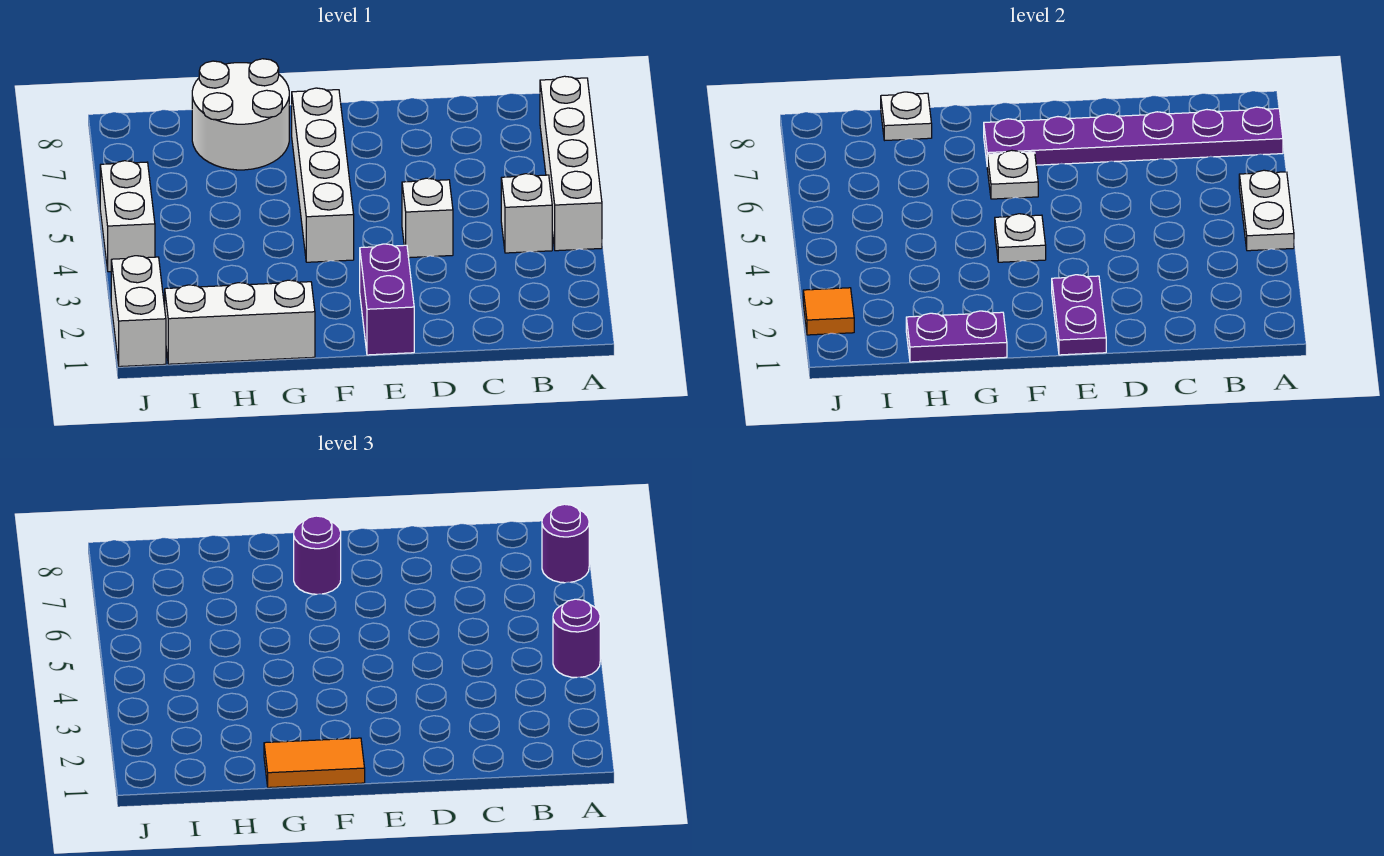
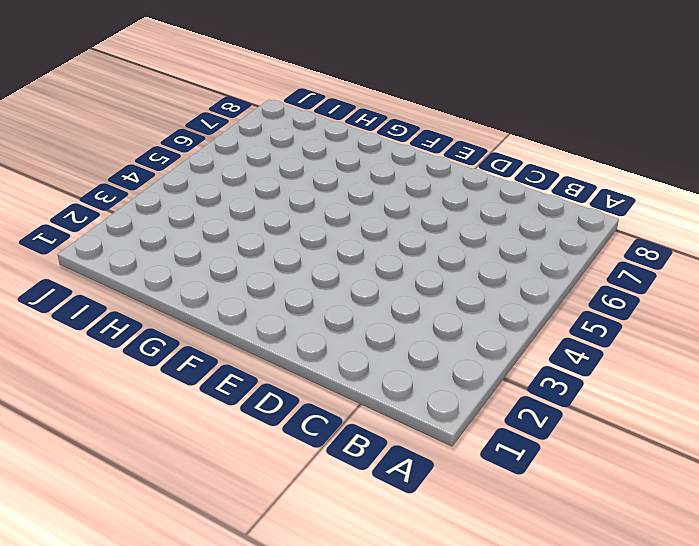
none -> white 1x4 brick [540,76,602,251]
none -> white 1x1 brick [501,174,552,253]
none -> white 1x1 brick [402,178,453,258]

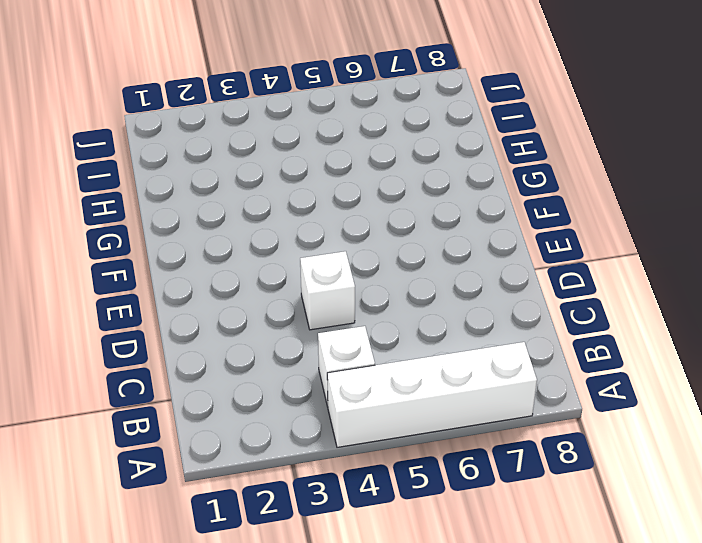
none -> purple 1x2 brick [360,244,414,355]
none -> white 1x4 brick [292,88,354,262]
none -> white 1x3 brick [165,280,315,364]

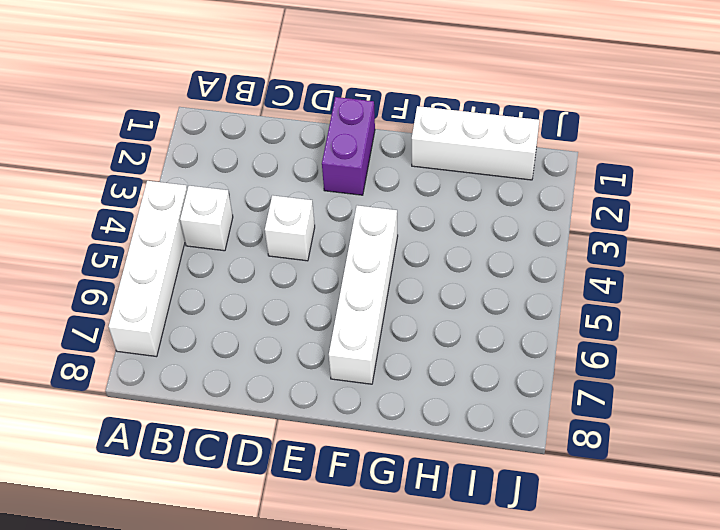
none -> white 2x2 round brick [192,59,289,170]
none -> white 1x2 brick [111,256,166,367]
none -> white 1x2 brick [100,161,155,272]

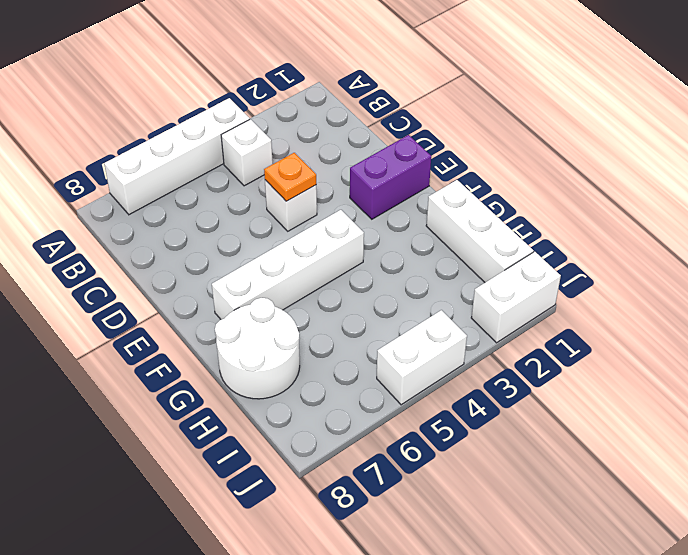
orange 1x1 plate [264,153,316,201] -> none
none -> white 1x2 plate [1239,170,1294,251]
none -> purple 1x6 plate [984,107,1283,165]
none -> purple 1x2 plate [1052,275,1106,355]

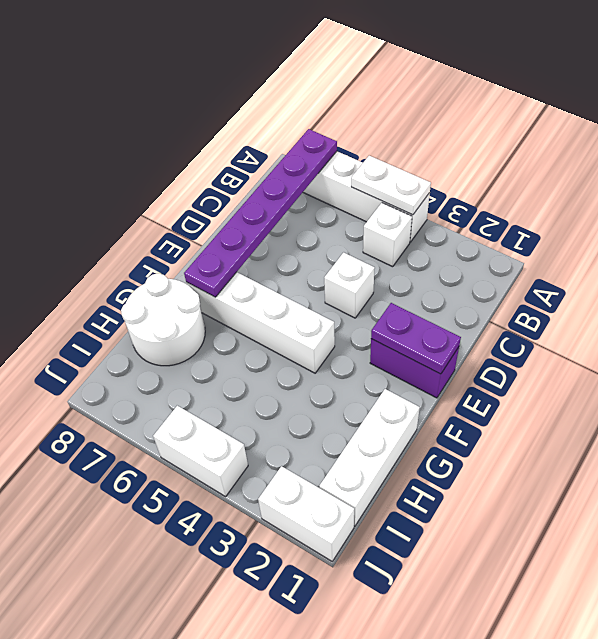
none -> white 1x1 plate [995,214,1046,262]
none -> white 1x1 plate [987,150,1038,199]
none -> purple 1x2 plate [906,311,1007,362]

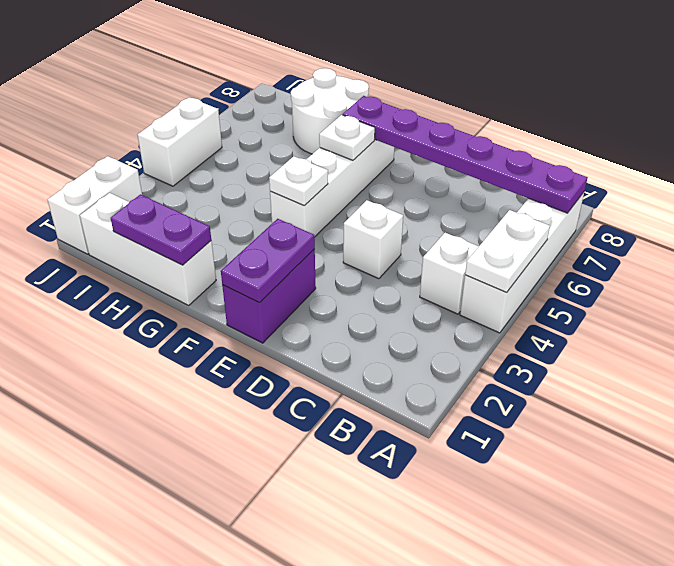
none -> white 1x1 plate [881,92,932,140]
none -> orange 1x1 tile [803,288,854,335]
none -> purple 1x1 round brick [553,599,600,678]

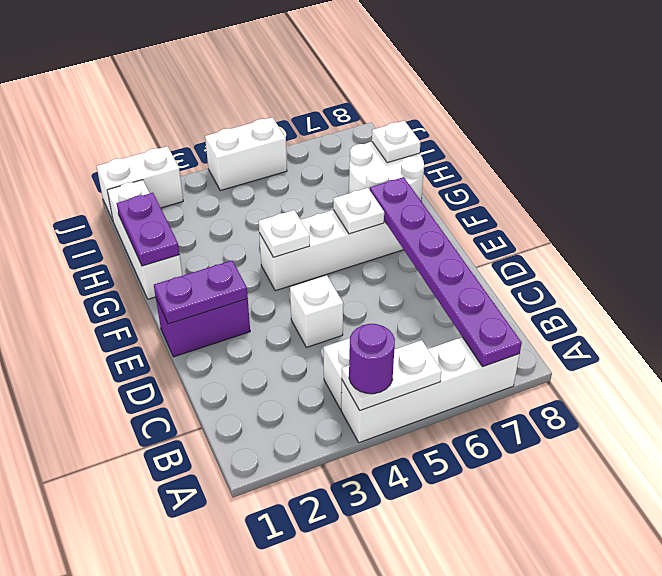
none -> orange 1x1 tile [803,288,854,335]
none -> purple 1x1 round brick [542,504,589,583]
none -> orange 1x2 tile [264,738,365,788]

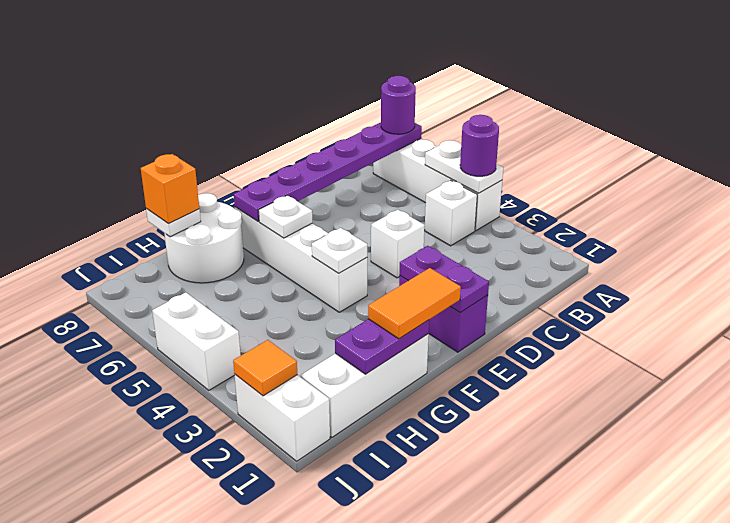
orange 1x1 brick [141,154,199,224] -> none
none -> purple 1x1 round brick [294,516,341,594]

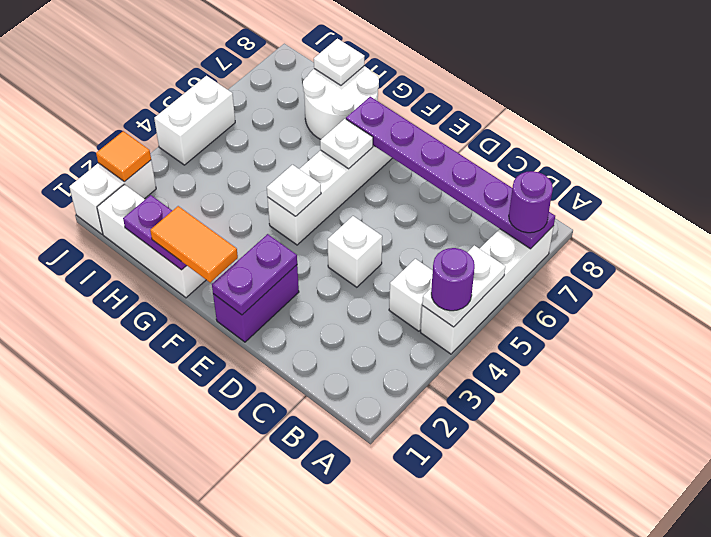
none -> purple 1x1 round brick [294,516,341,594]

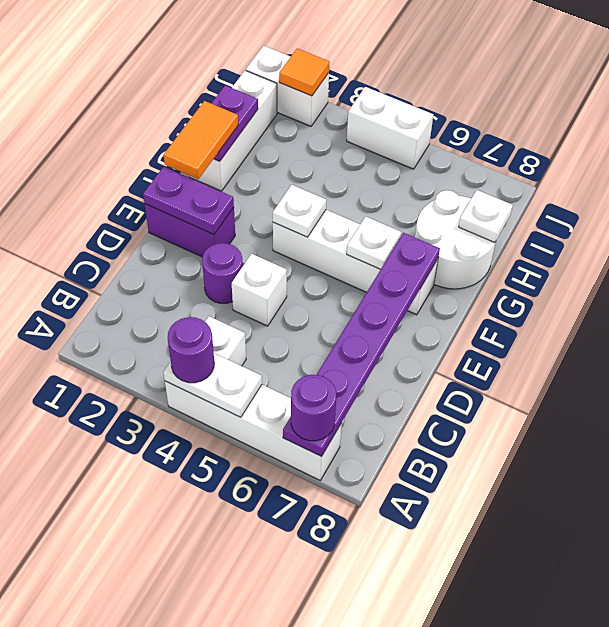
purple 1x1 round brick [202,243,243,303] -> purple 1x1 round brick moved to [294,516,341,594]

